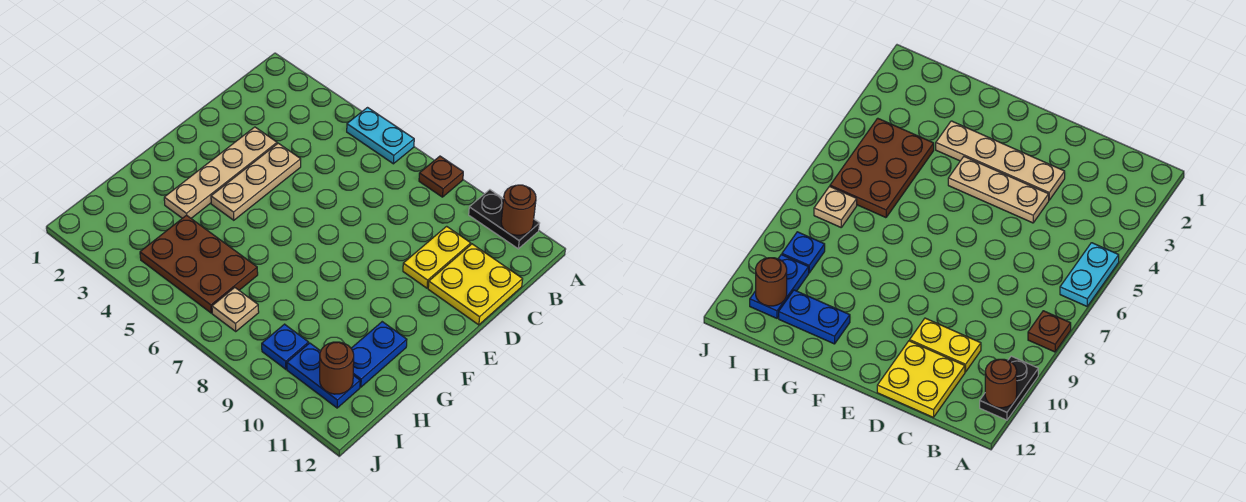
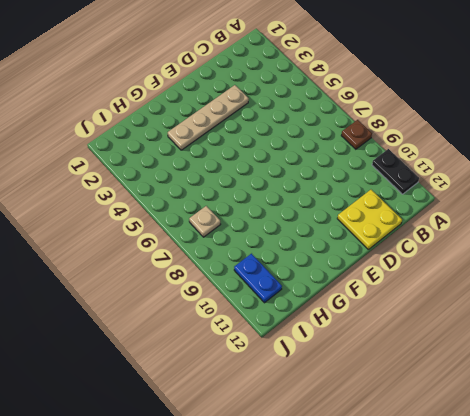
none -> cyan 1x2 plate [347,108,414,164]
none -> yellow 1x2 plate [403,226,471,288]
none -> tan 1x3 plate [211,143,301,220]

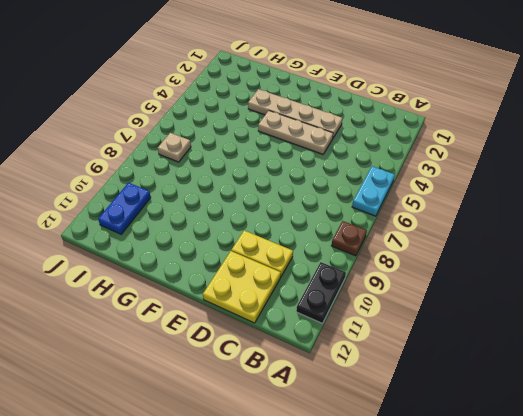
none -> blue 1x2 plate [351,322,407,387]
none -> brown 2x3 plate [140,215,258,313]
none -> blue 1x1 plate [262,324,309,369]

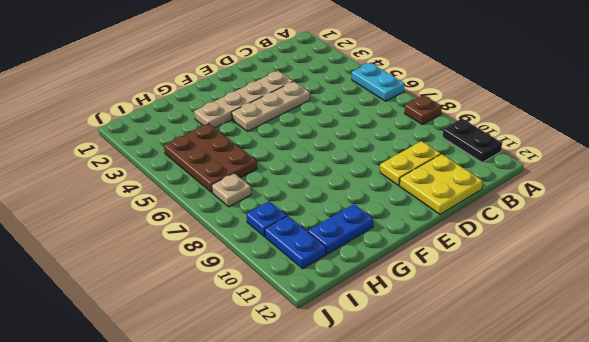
none -> brown 1x1 round brick [501,185,536,235]
none -> brown 1x1 round brick [320,342,354,394]

